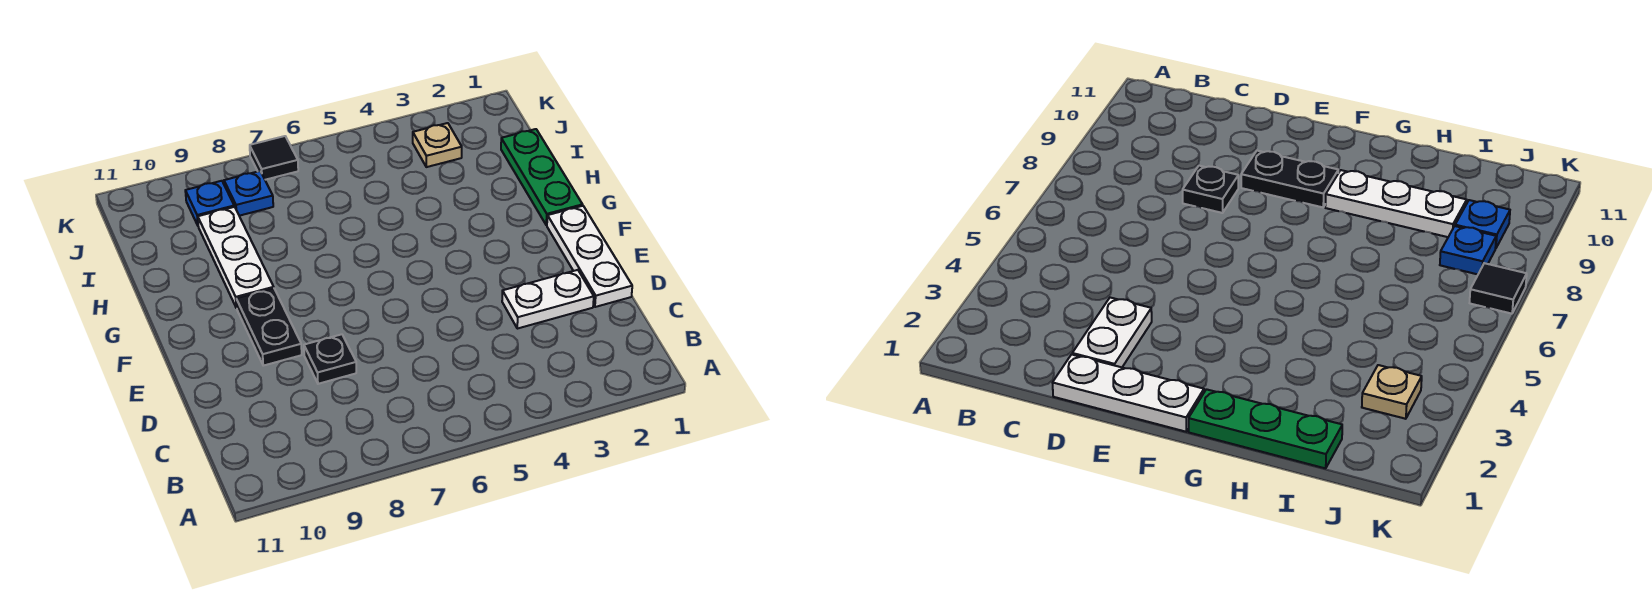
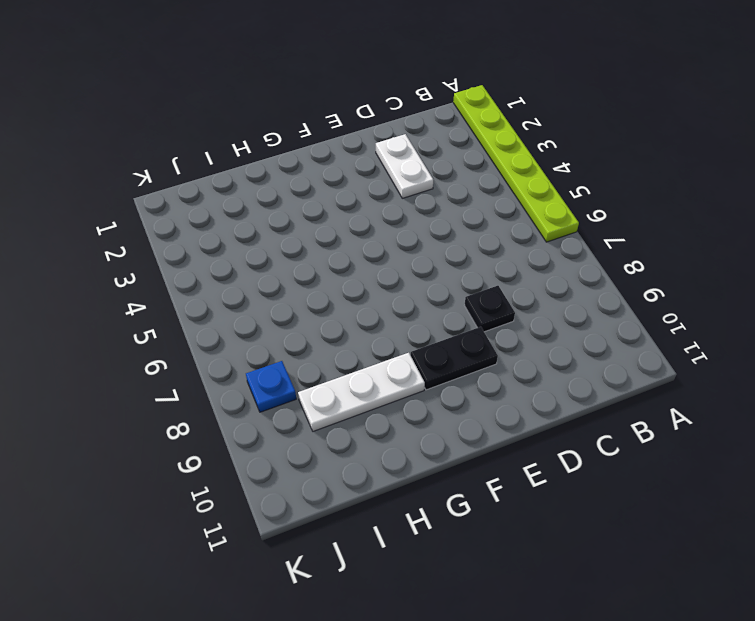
lime 1x6 plate [453,85,579,242] -> none
none -> white 1x3 plate [547,206,632,307]
none -> green 1x3 plate [501,129,583,225]

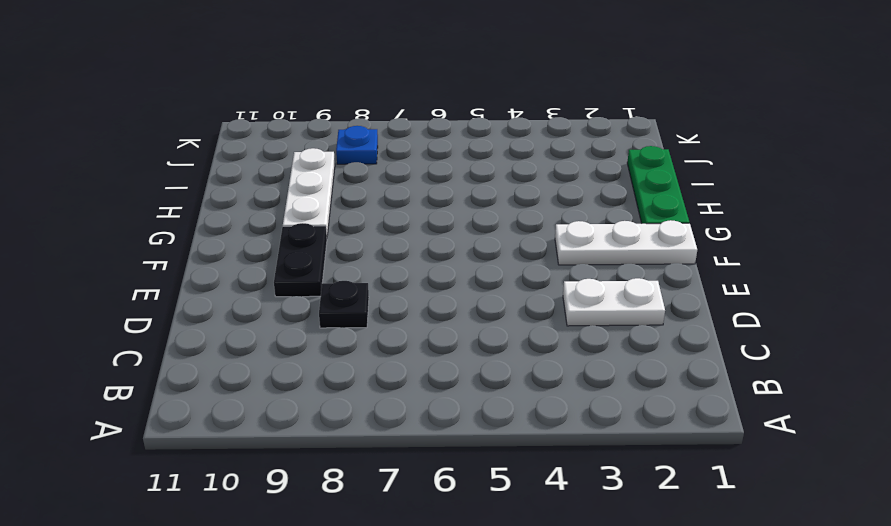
white 1x3 plate [555,220,697,265] -> white 1x3 plate turned to [547,206,632,307]
none -> tan 1x1 plate [413,123,462,167]
none -> blue 1x1 plate [185,181,234,225]

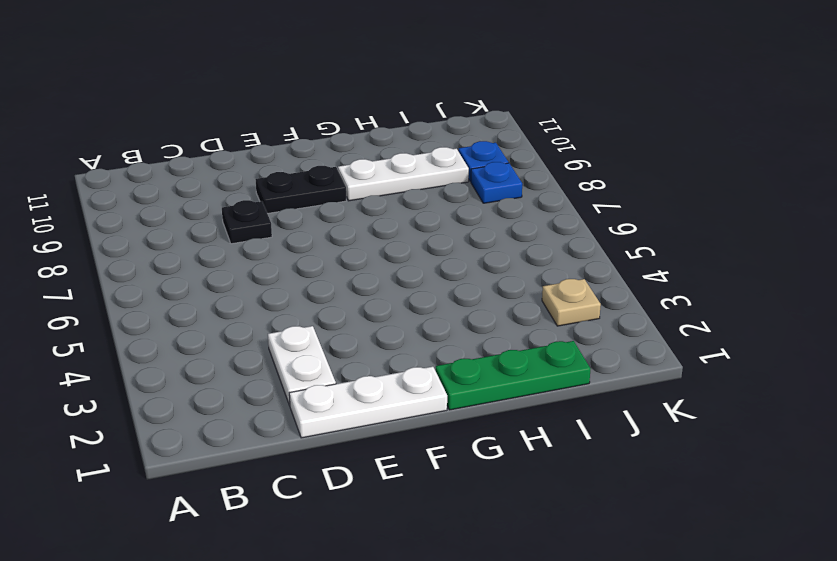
none -> black 1x1 tile [250,136,298,180]

